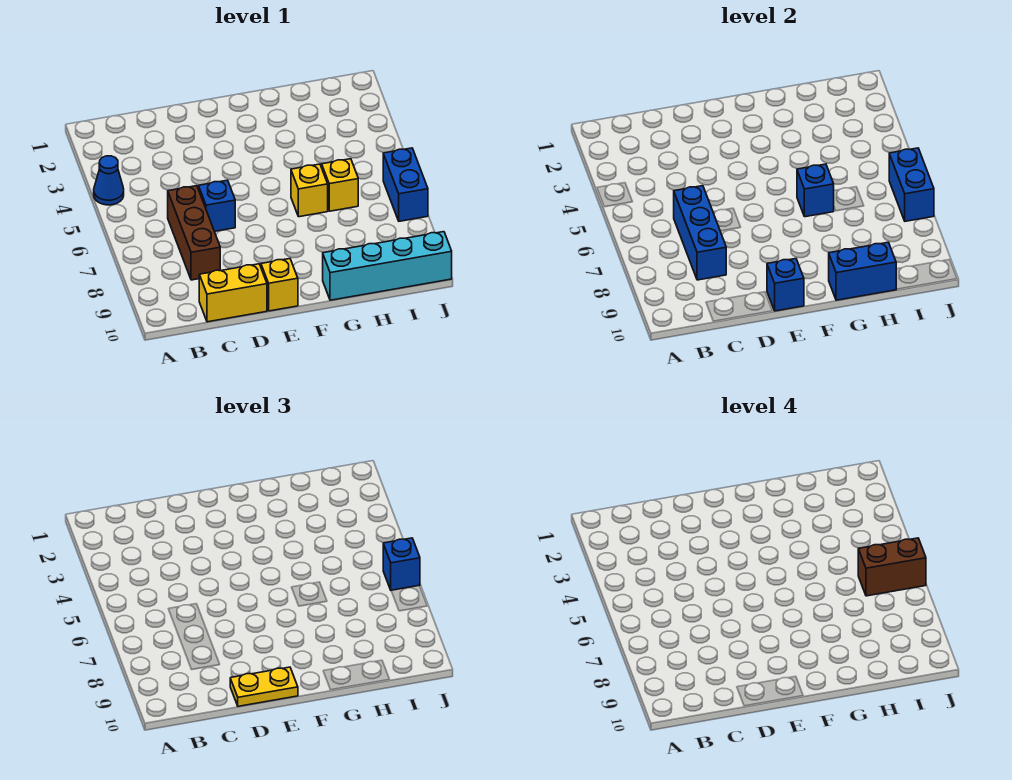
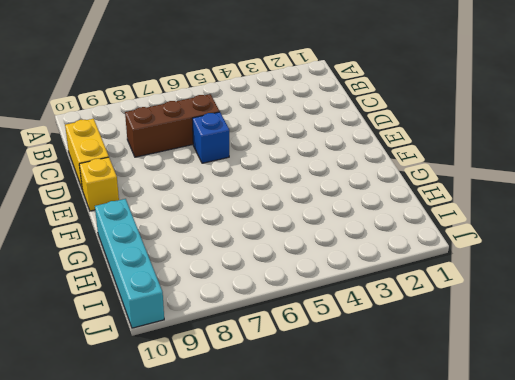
none -> blue 1x1 cone [94,156,124,205]
none -> yellow 1x1 brick [291,164,328,217]
none -> yellow 1x1 brick [322,159,358,211]

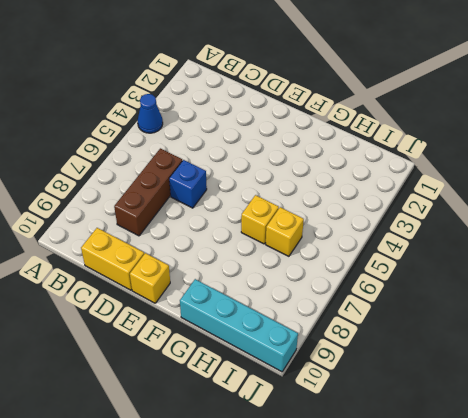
none -> blue 1x2 brick [383,148,428,221]
none -> blue 1x3 brick [674,186,726,280]
none -> blue 1x1 brick [767,259,804,311]

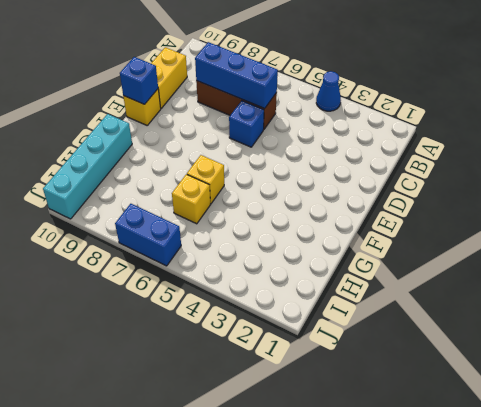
none -> blue 1x1 brick [797,164,834,217]
none -> blue 1x2 brick [829,242,896,300]
none -> blue 1x2 brick [889,148,934,221]

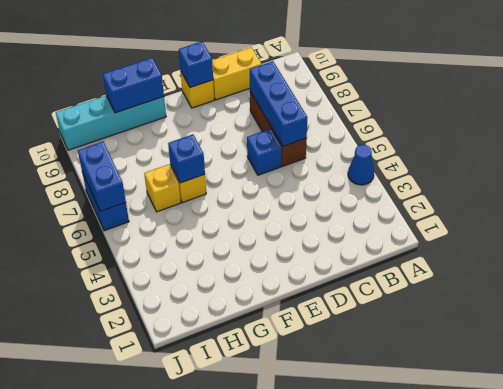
none -> yellow 1x2 plate [230,667,298,706]
none -> blue 1x1 brick [383,538,420,590]
none -> brown 1x2 brick [858,538,926,596]

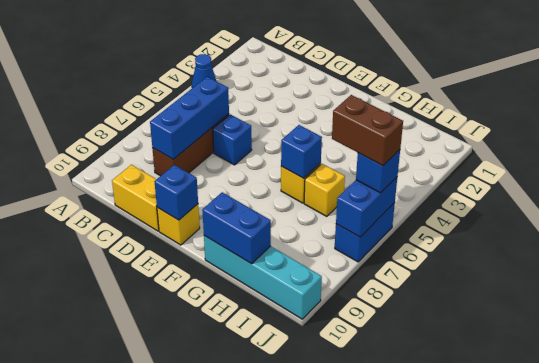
none -> yellow 1x2 plate [230,667,298,706]

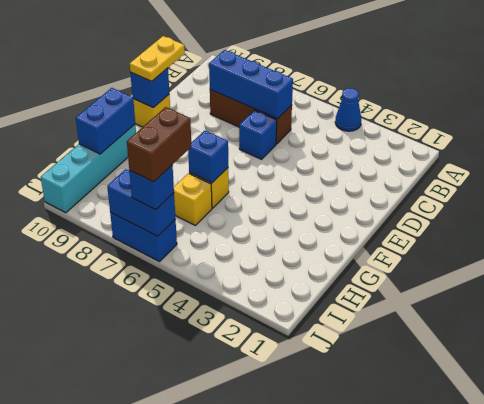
none -> yellow 1x2 brick [199,264,267,322]

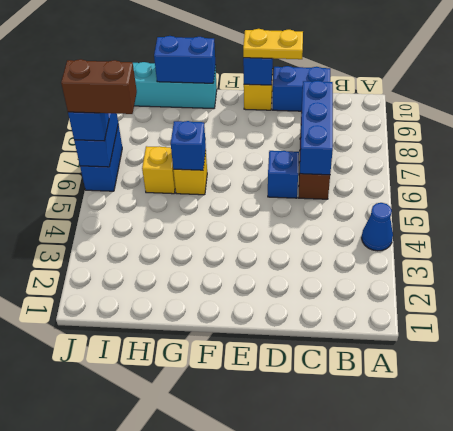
blue 1x2 brick [273,66,330,111] -> yellow 1x2 brick [199,264,267,322]

